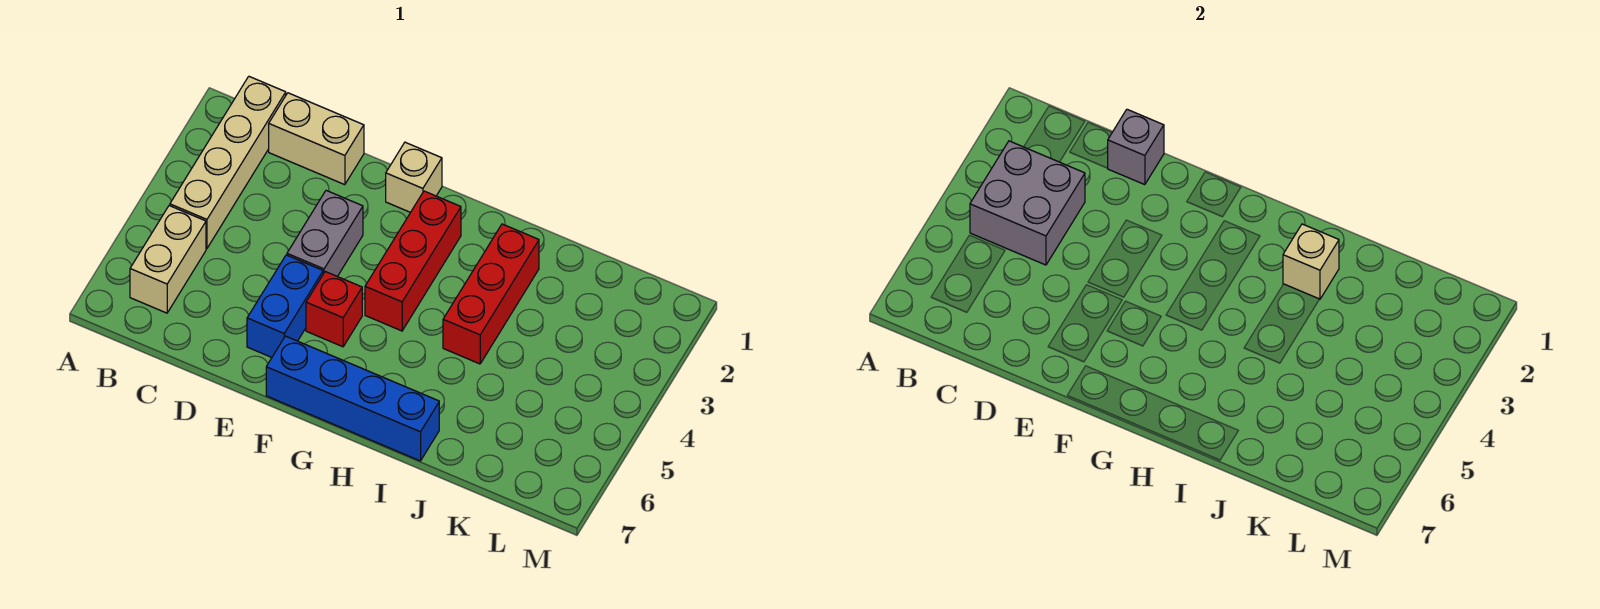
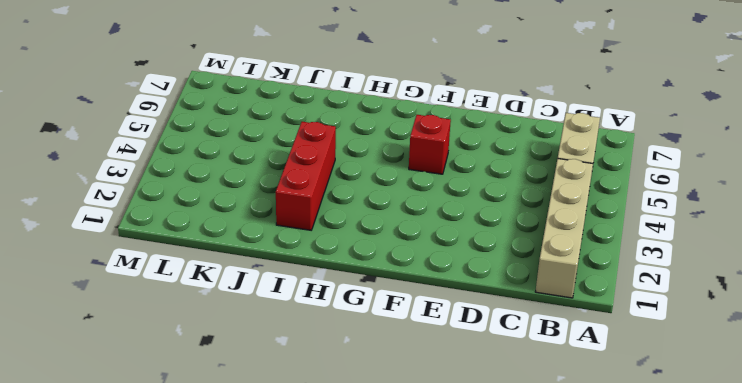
none -> tan 1x2 brick [269,93,364,185]
none -> grey 1x2 brick [287,191,363,276]
none -> blue 1x2 brick [247,255,323,357]

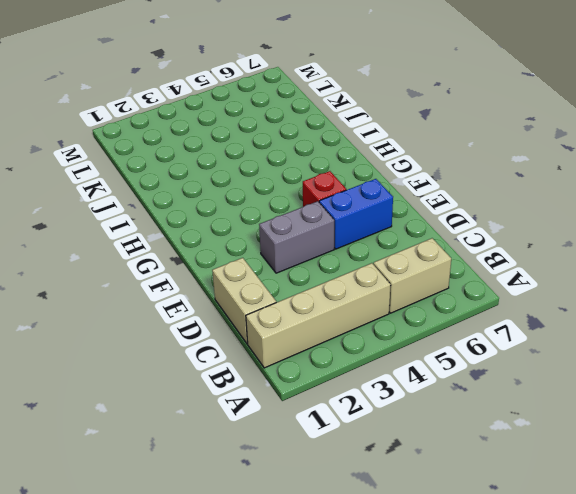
none -> tan 1x1 brick [386,142,442,212]
none -> blue 1x4 brick [266,336,439,461]
none -> red 1x3 brick [365,191,461,331]

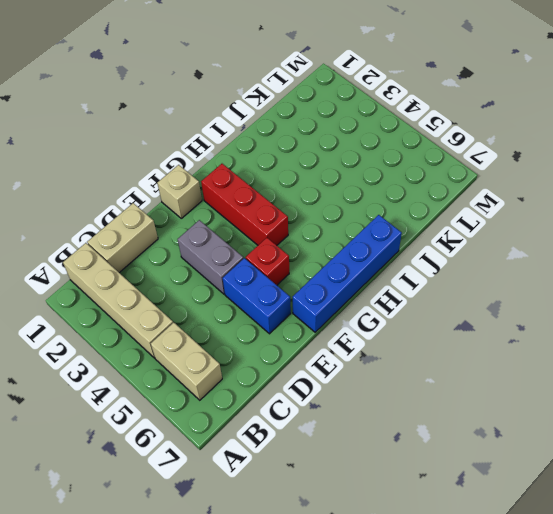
none -> red 1x3 brick [443,224,539,364]
none -> grey 2x2 brick [970,141,1085,265]
none -> grey 1x1 brick [1108,109,1164,185]

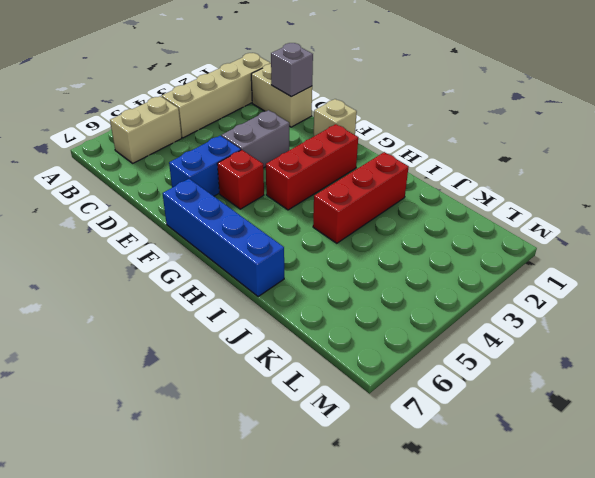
none -> grey 2x2 brick [970,141,1085,265]
none -> tan 1x1 brick [1283,224,1339,299]

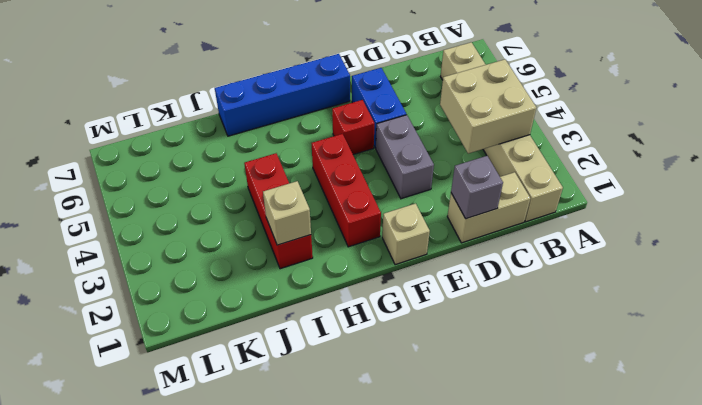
tan 2x2 brick [440,59,536,154] -> grey 2x2 brick [970,141,1085,265]

